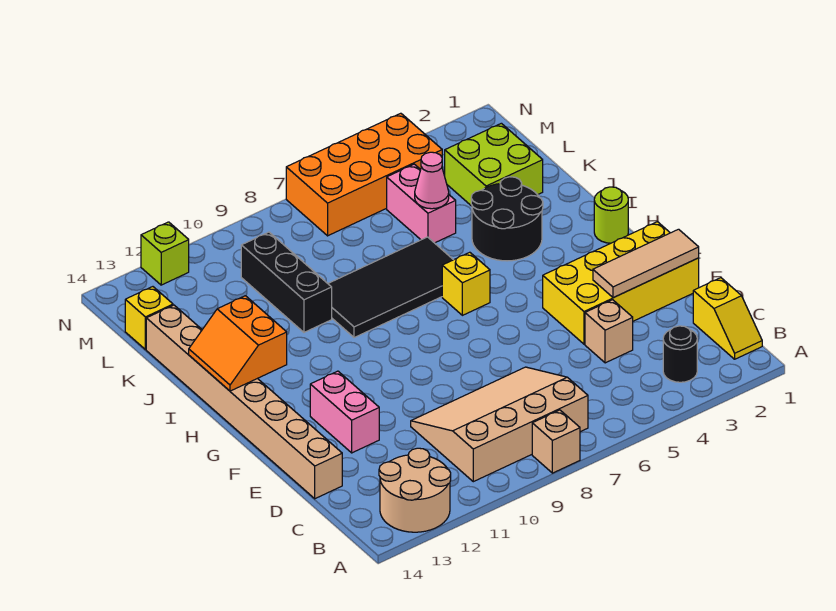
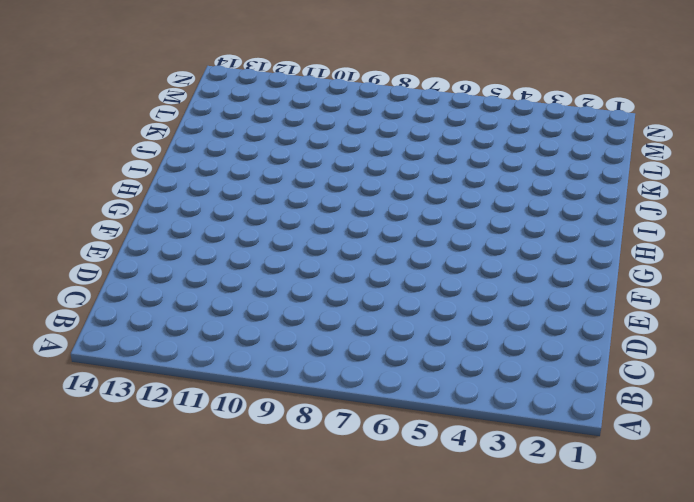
none -> tan 1x1 brick [532,410,580,473]
none -> tan 2x2 round brick [379,448,451,532]
none -> yellow 1x2 slope [693,278,762,359]

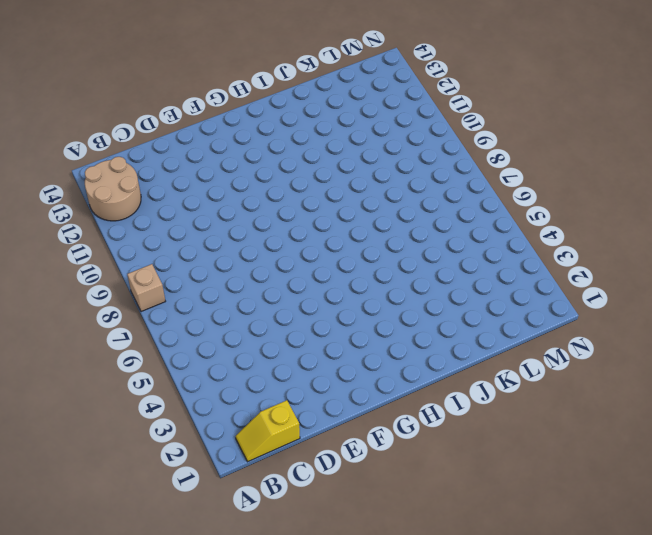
none -> black 1x1 round brick [663,326,697,382]
none -> tan 3x4 slope [411,367,588,482]
none -> tan 1x1 brick [585,300,633,363]

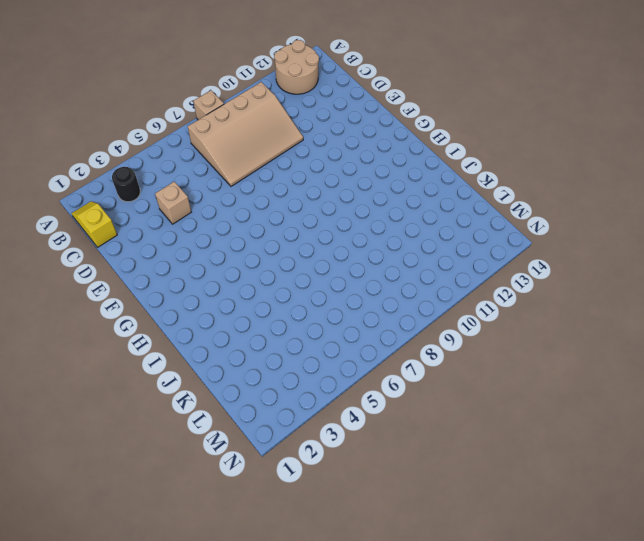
none -> tan 1x8 brick [146,305,342,499]
none -> yellow 2x4 brick [543,222,699,344]
none -> pink 1x2 brick [310,371,379,453]

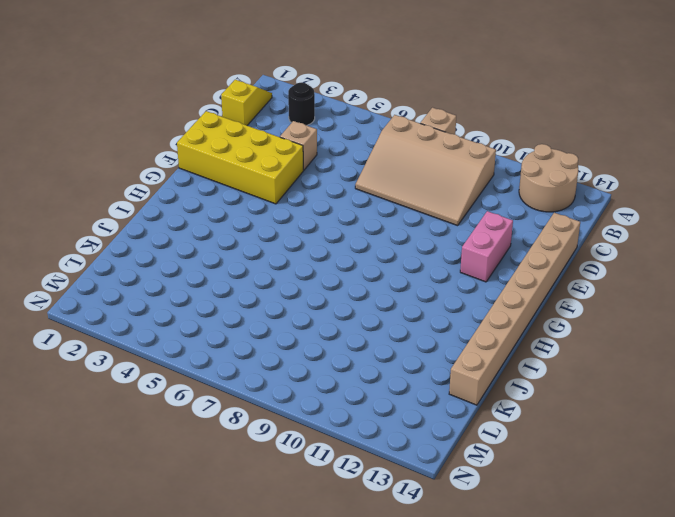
none -> lime 1x1 round brick [594,187,628,243]
none -> yellow 1x1 brick [442,252,490,315]
none -> black 2x2 round brick [471,177,543,261]

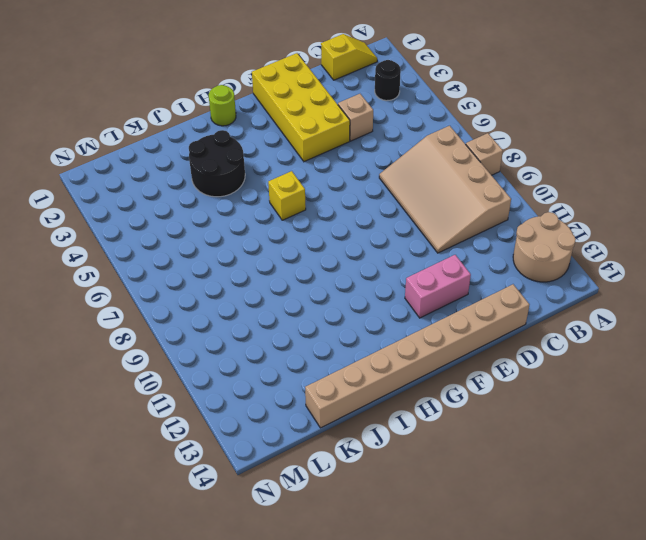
none -> black 2x4 tile [328,237,453,338]
none -> black 1x3 brick [241,232,332,332]
none -> lime 2x2 brick [445,123,543,206]

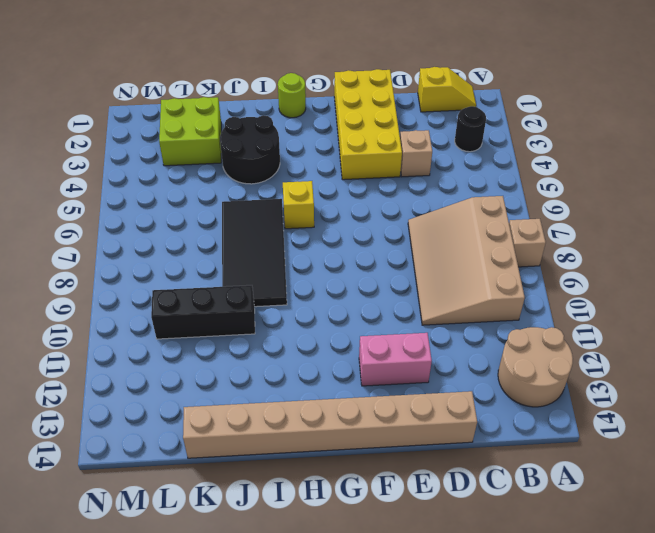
none -> pink 1x2 brick [387,164,456,243]
none -> yellow 1x1 brick [125,287,173,350]
none -> orange 2x4 brick [286,113,442,236]

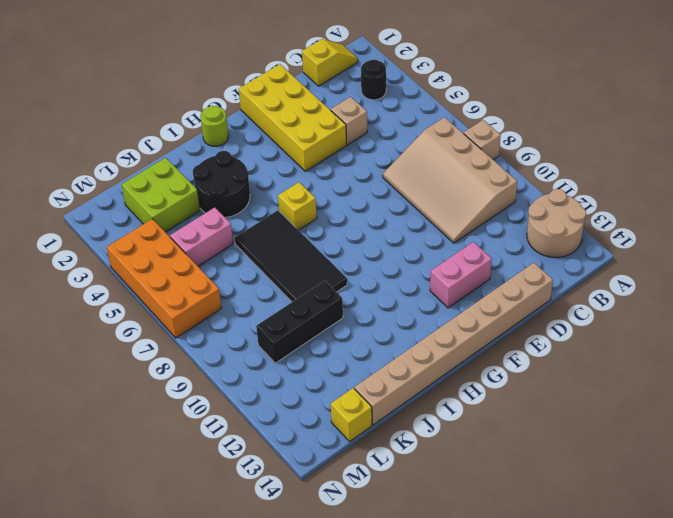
none -> lime 1x1 brick [141,222,189,285]
none -> tan 1x3 tile [593,229,699,298]
none -> orange 2x2 slope [189,296,287,391]

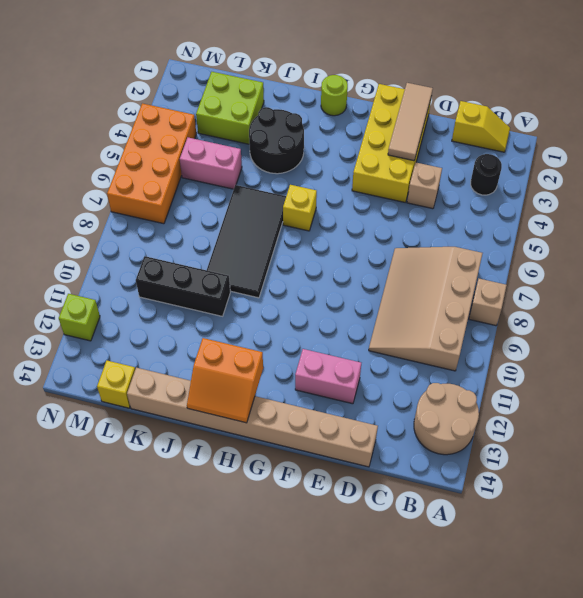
none -> pink 1x1 cone [415,152,449,209]

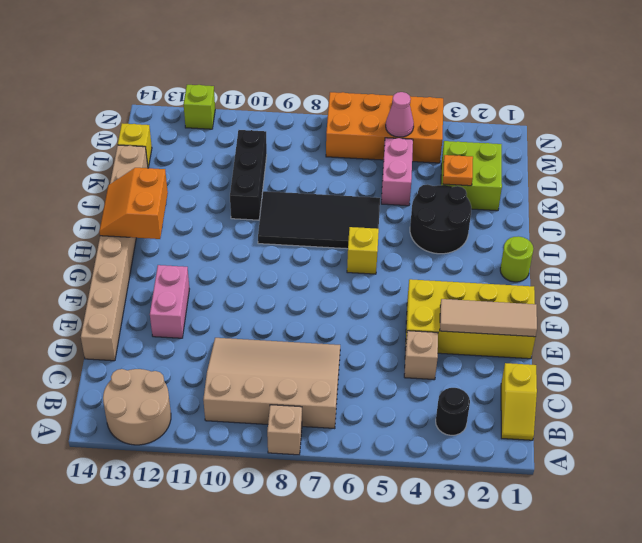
orange 1x1 plate [443,155,473,186] -> none
pink 1x1 cone [386,92,414,137] -> pink 1x1 cone moved to [415,152,449,209]

